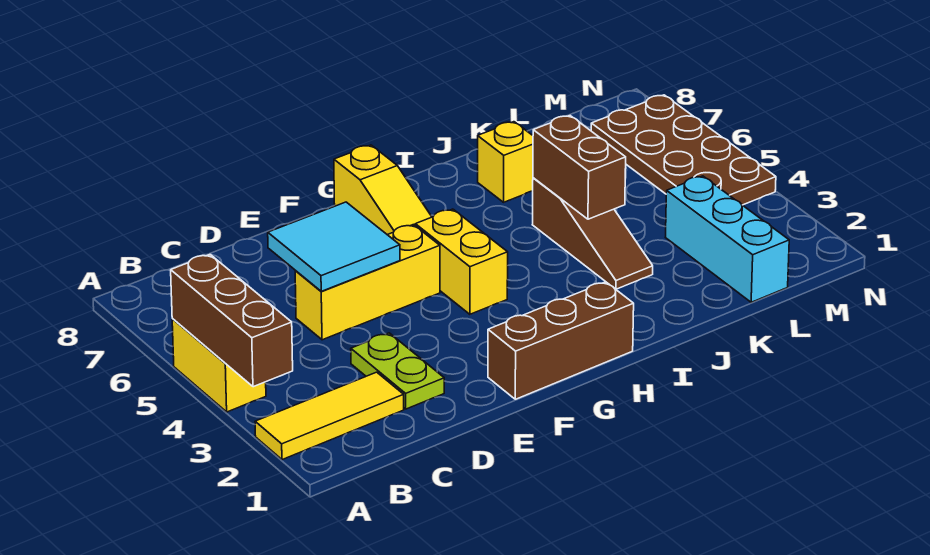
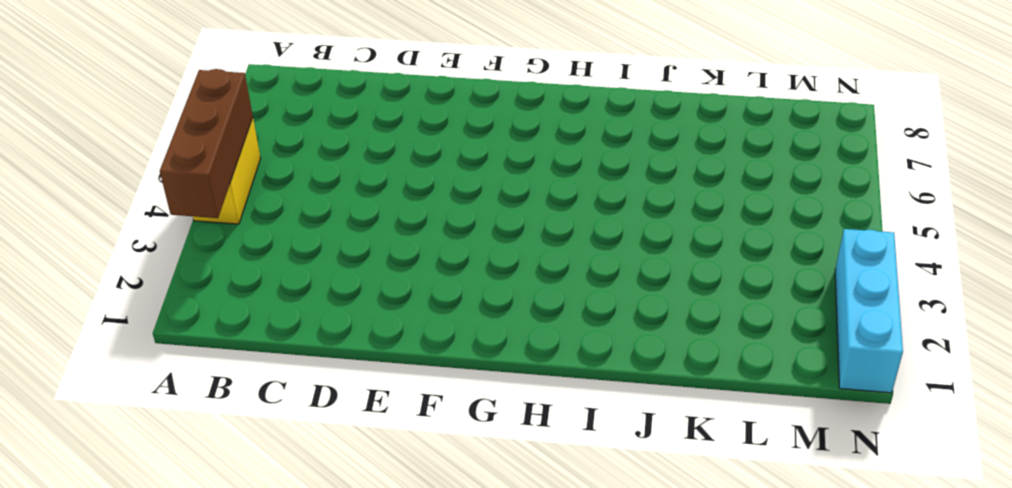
cyan 1x3 brick [835,229,903,393] -> cyan 1x3 brick moved to [665,176,789,302]
none -> yellow 1x3 tile [255,372,404,460]
none -> lime 1x2 plate [351,333,444,409]
none -> yellow 1x3 brick [295,225,440,340]

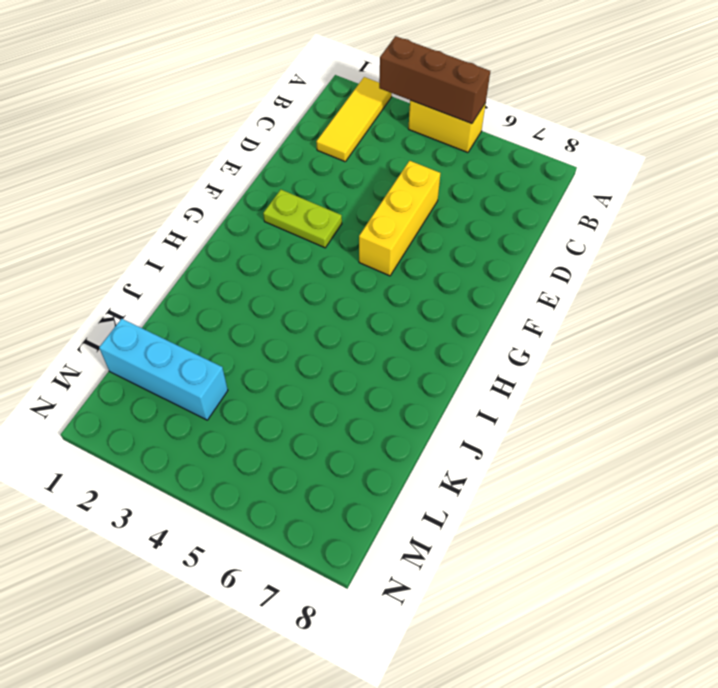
lime 1x2 plate [263,190,342,248] -> lime 1x2 plate moved to [351,333,444,409]
none -> brown 1x3 brick [488,282,634,399]
none -> yellow 1x2 brick [415,209,508,314]
none -> yellow 1x3 slope [334,145,432,235]

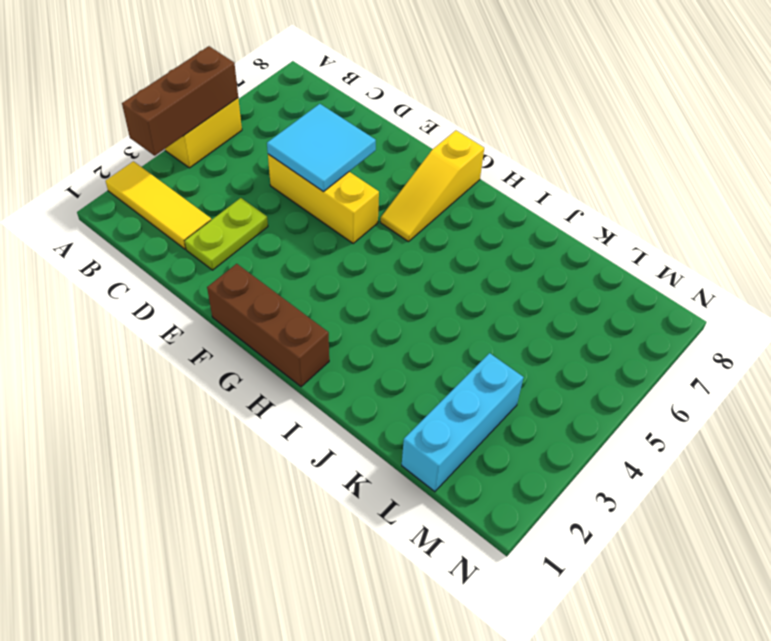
none -> yellow 1x2 brick [415,209,508,314]
none -> brown 1x3 slope [532,178,653,289]
none -> yellow 1x1 brick [478,122,533,202]

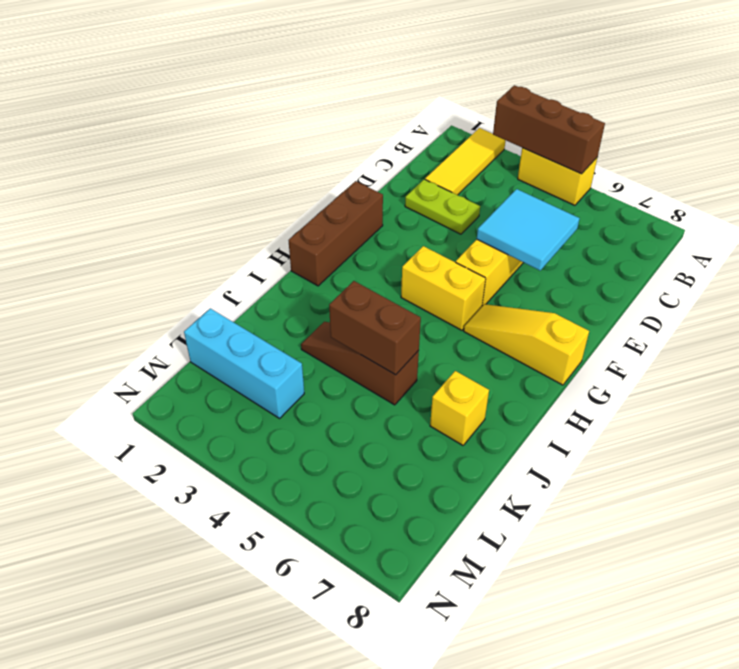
none -> brown 2x4 plate [591,95,776,205]

